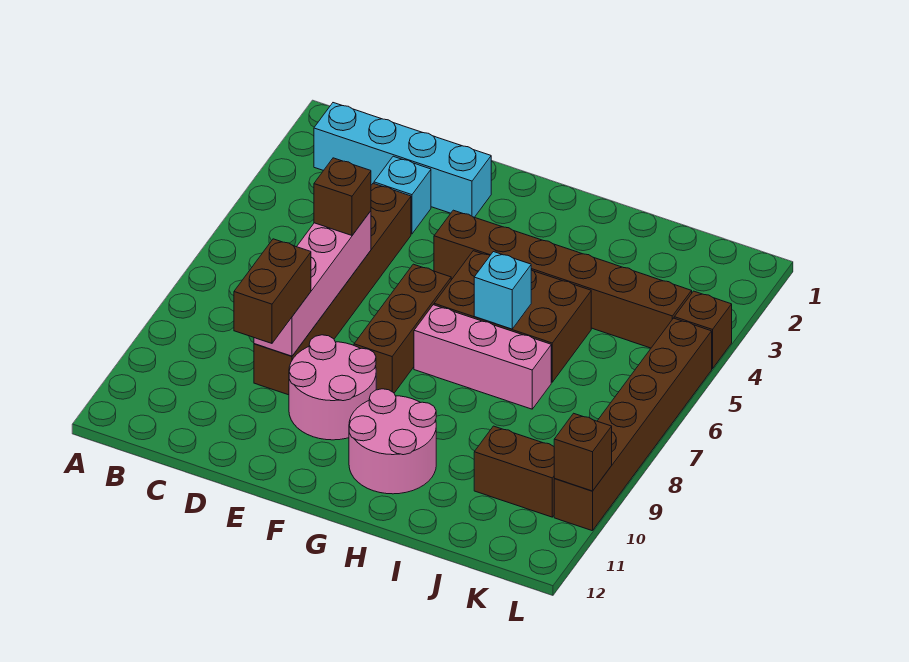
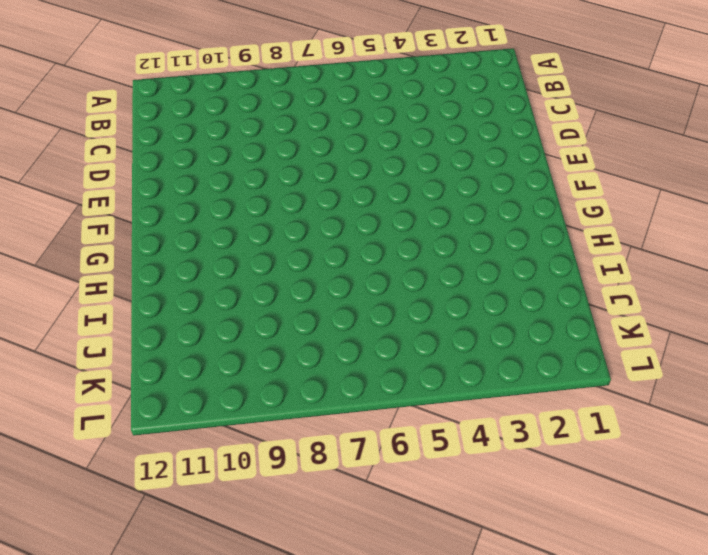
none -> cyan 1x4 brick [314,103,491,217]
none -> cyan 1x1 brick [374,156,431,234]
none -> brown 1x6 brick [254,183,411,395]

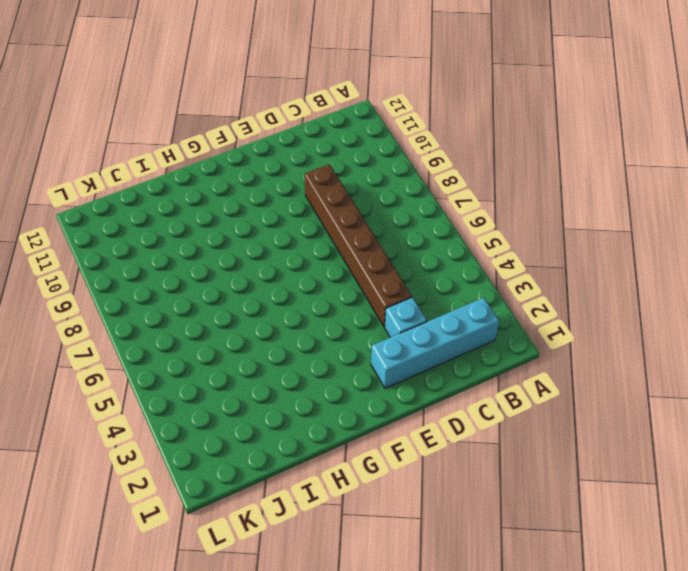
none -> pink 2x2 round brick [289,335,376,440]
none -> brown 1x6 brick [434,210,692,348]
none -> brown 1x3 brick [354,264,451,393]

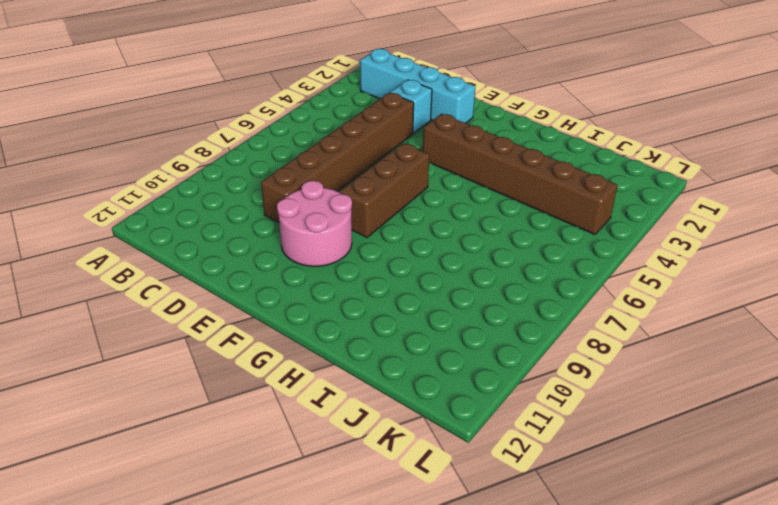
none -> brown 2x3 brick [434,251,591,382]
none -> pink 1x3 brick [414,305,551,409]
none -> pink 2x2 round brick [349,389,436,494]

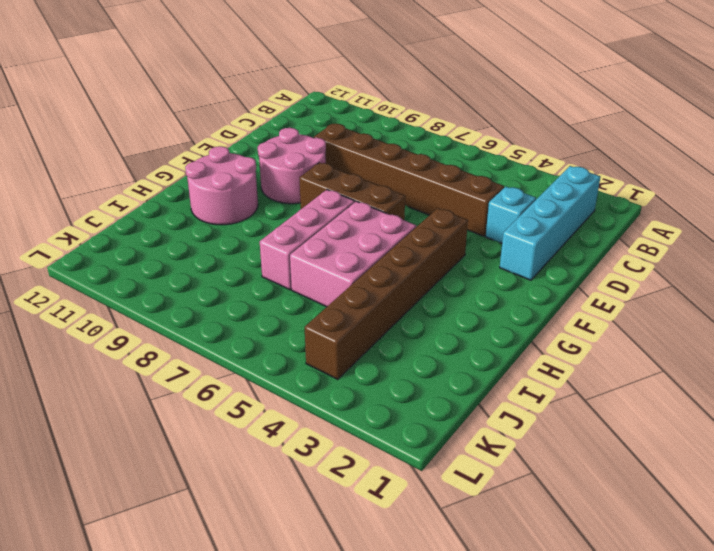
pink 2x3 brick [290,201,416,307] -> brown 2x3 brick [434,251,591,382]
none -> brown 1x2 brick [474,426,555,517]
none -> brown 1x1 brick [674,291,732,369]
none -> brown 1x6 brick [554,318,712,531]

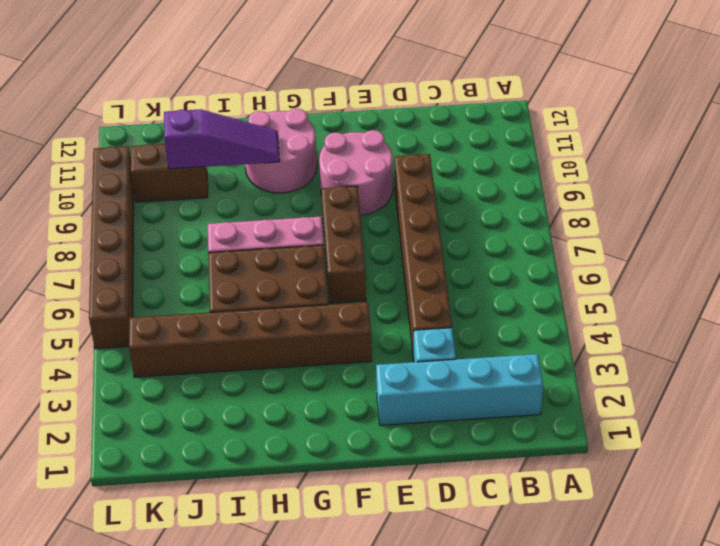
purple 1x3 slope [164,109,280,169] -> none
none -> brown 1x1 brick [674,291,732,369]
none -> pink 1x4 brick [254,211,371,356]
none -> cyan 1x1 brick [474,252,531,329]

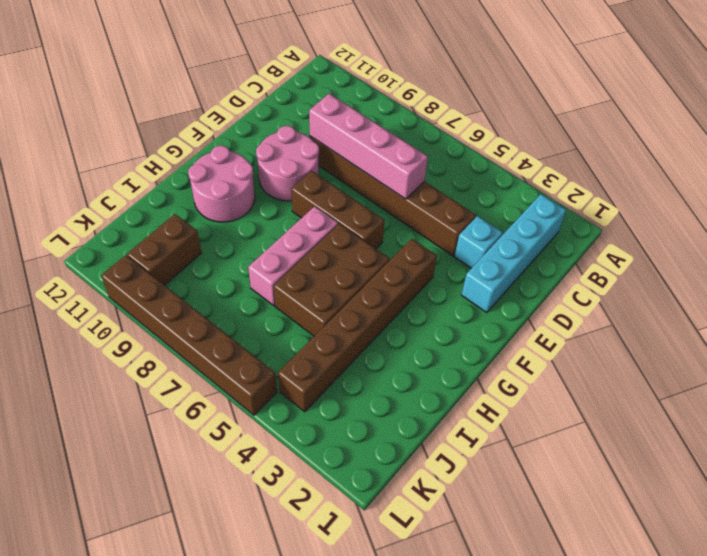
none -> brown 1x1 brick [674,291,732,369]
none -> cyan 1x1 brick [474,252,531,329]
none -> brown 1x1 brick [554,413,612,491]

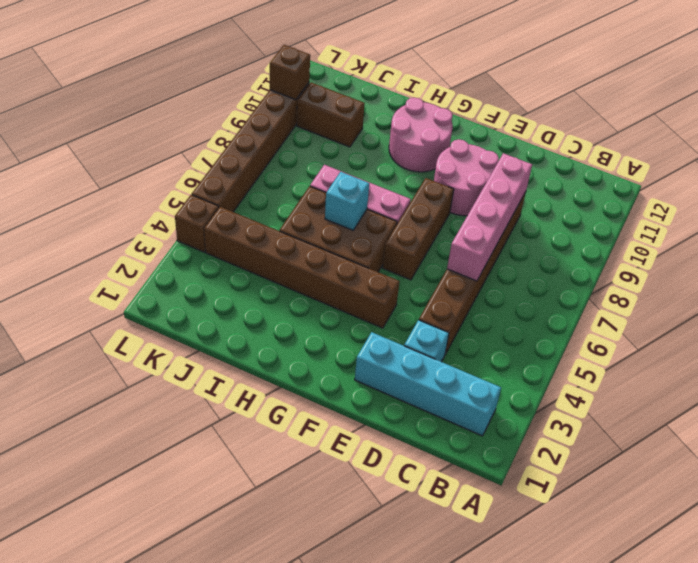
none -> brown 1x1 brick [314,158,371,235]
none -> brown 1x2 brick [234,239,311,343]

